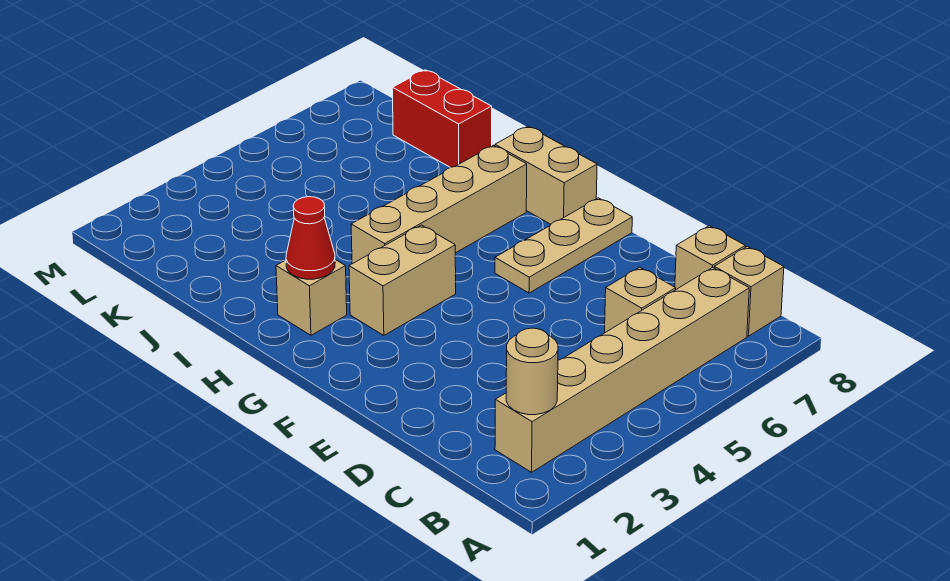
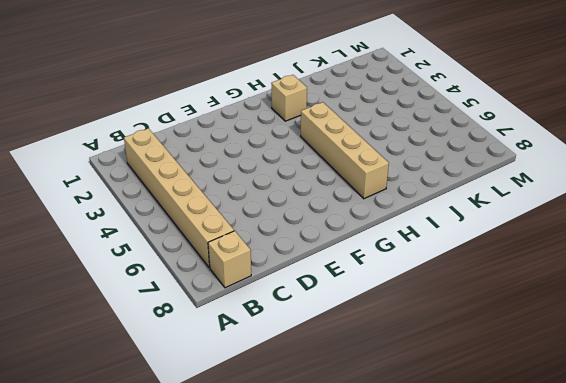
none -> tan 1x1 brick [605,267,676,332]
none -> tan 1x1 brick [675,226,745,289]
none -> tan 1x3 plate [495,198,632,293]

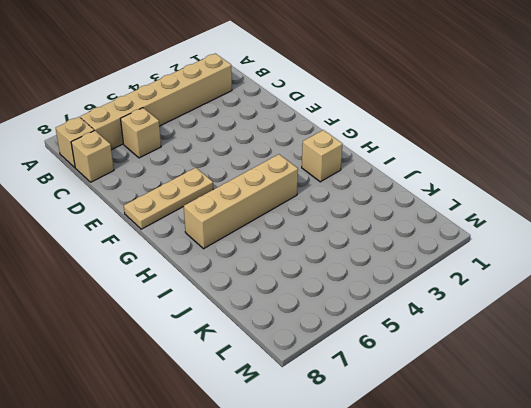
none -> tan 1x2 brick [349,225,456,335]
none -> tan 1x2 brick [495,126,597,224]
none -> red 1x2 brick [392,70,492,168]

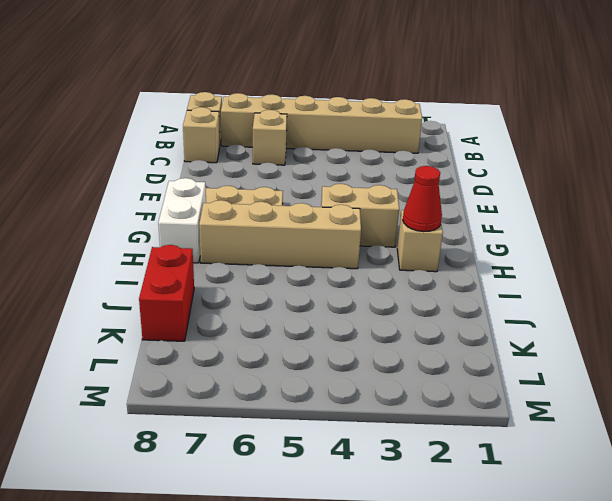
white 1x2 brick [158,178,206,263] -> tan 1x2 brick [495,126,597,224]
none -> tan 1x1 round brick [506,328,558,415]

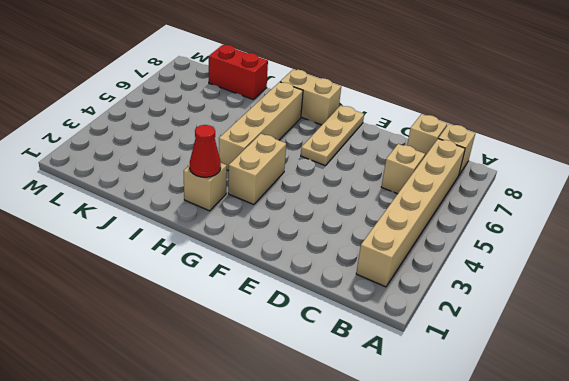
none -> tan 1x1 round brick [506,328,558,415]

